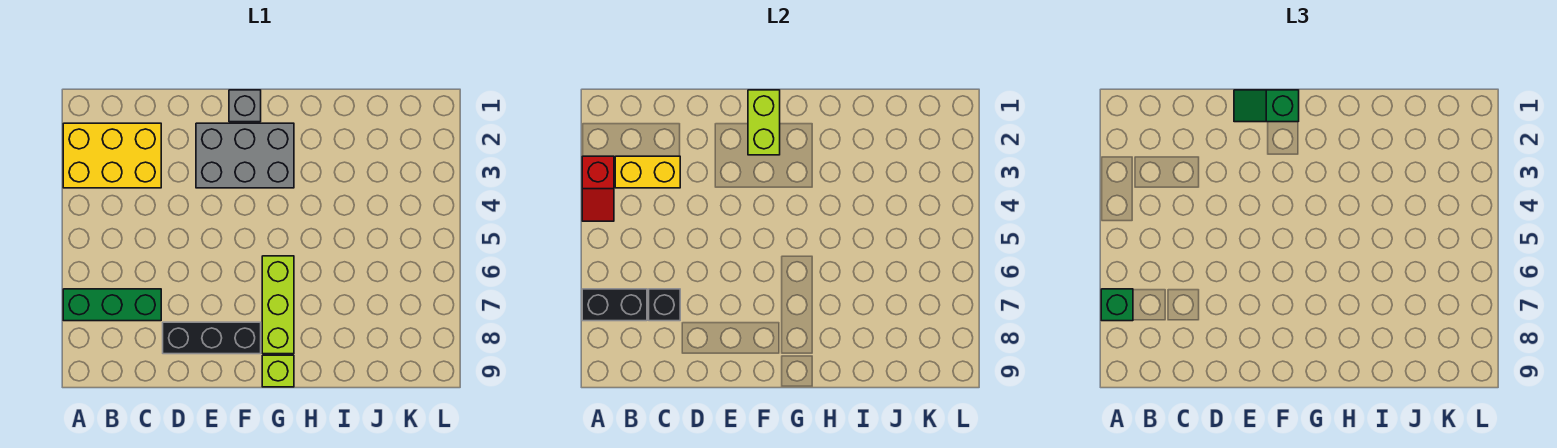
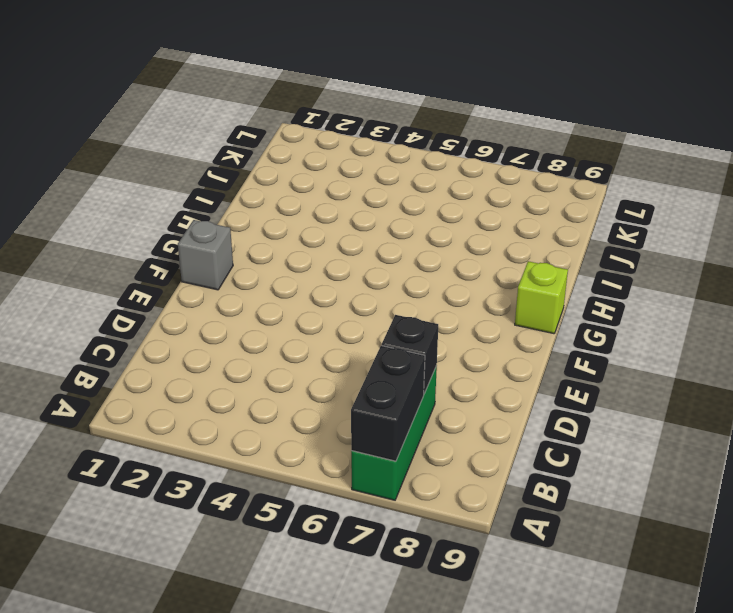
none -> yellow 2x3 brick [63,123,161,188]
none -> black 1x3 brick [163,322,261,354]
none -> grey 2x3 brick [196,123,294,188]

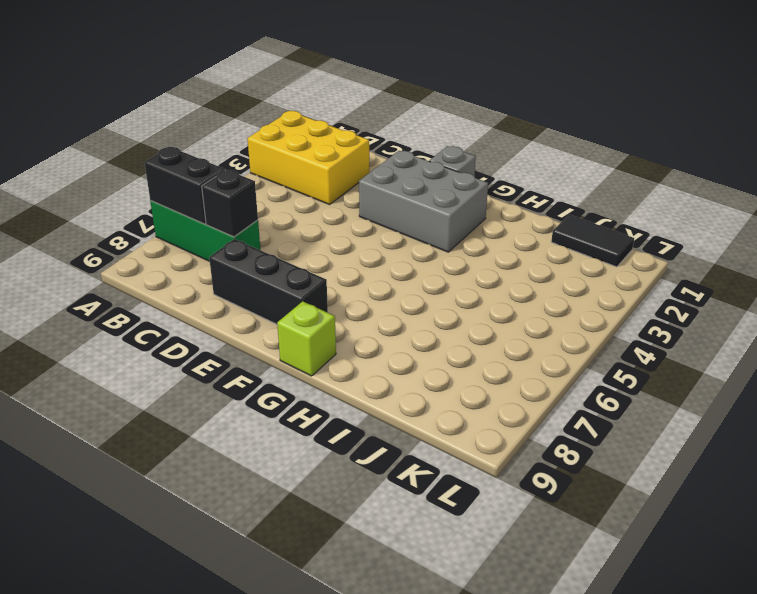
black 1x2 tile [551,214,634,267] -> none
none -> lime 1x3 brick [262,256,294,354]
none -> red 1x2 slope [582,156,614,221]
none -> yellow 1x2 brick [615,156,680,188]

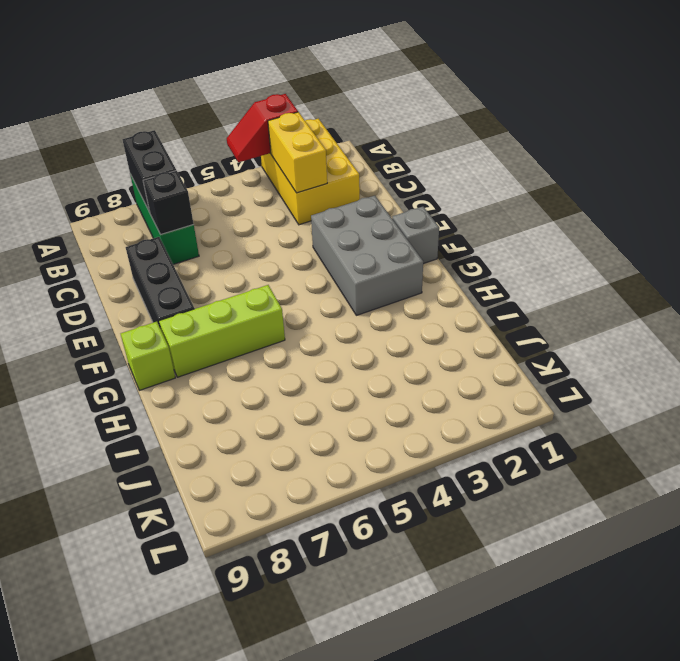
none -> lime 1x2 brick [748,90,780,155]
none -> green 1x1 brick [1101,289,1133,321]
none -> green 1x2 slope [1234,90,1299,122]

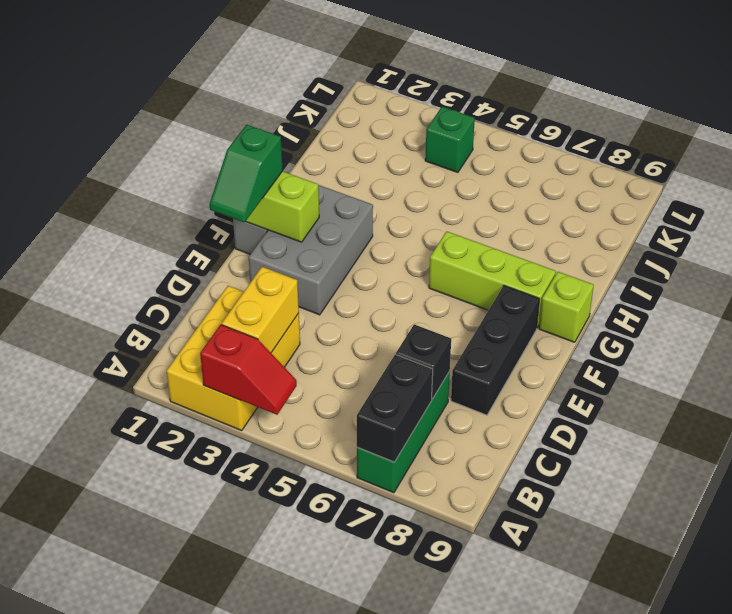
green 1x1 brick [425,107,475,172] -> green 1x1 brick moved to [1101,289,1133,321]

